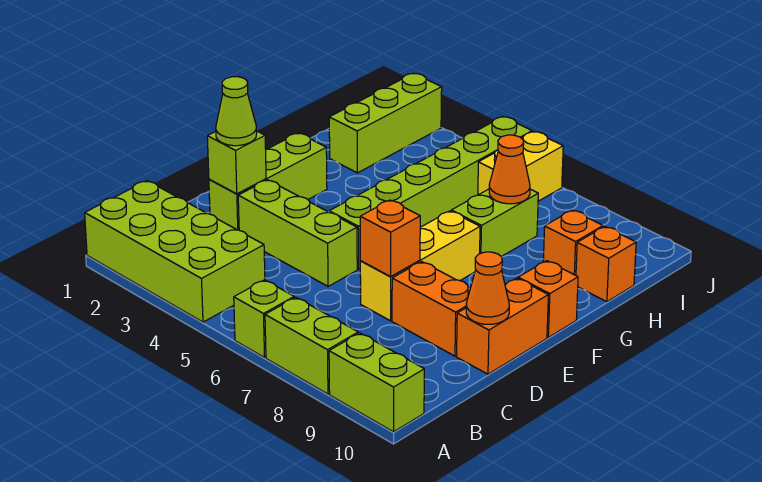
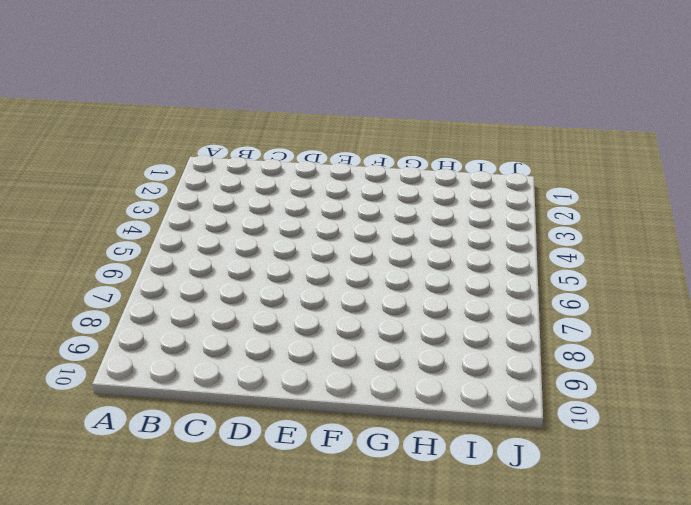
none -> lime 2x4 brick [85,181,265,322]
none -> lime 1x1 brick [234,280,294,358]
none -> lime 1x2 brick [265,297,358,394]

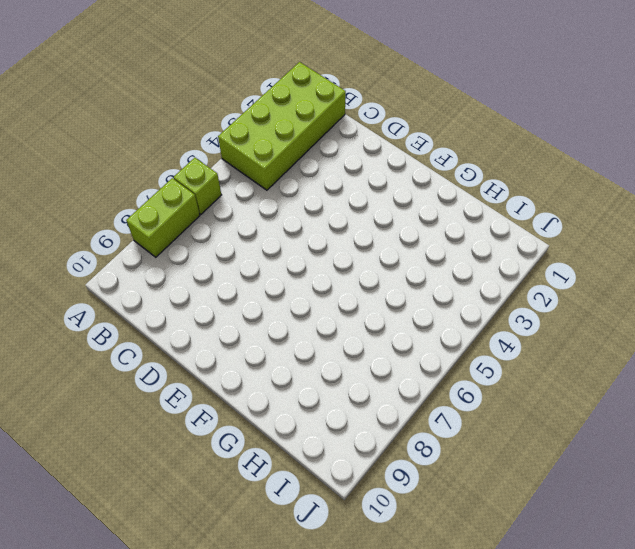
none -> lime 1x2 brick [329,333,424,432]
none -> lime 1x3 brick [209,133,327,230]
none -> lime 1x3 brick [238,180,357,286]

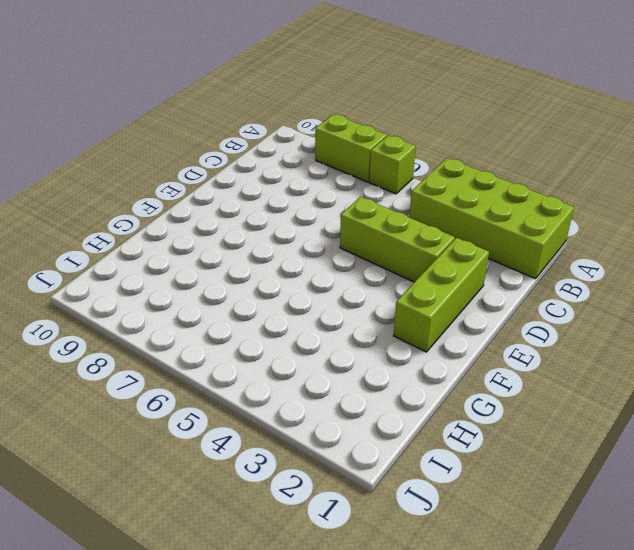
none -> lime 1x2 brick [329,333,424,432]
none -> yellow 1x3 brick [360,211,480,321]
none -> orange 1x2 brick [392,262,471,356]

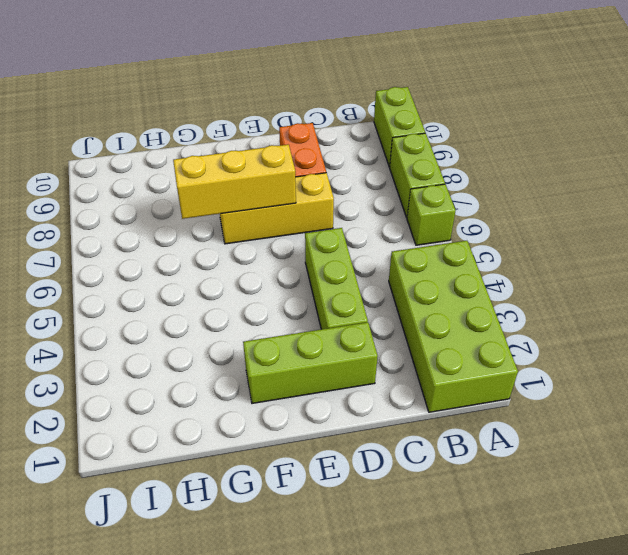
yellow 1x3 brick [173,144,296,219] -> none
none -> orange 1x2 brick [457,278,548,374]
none -> lime 1x6 brick [329,117,532,269]
none -> orange 1x1 brick [518,261,578,337]

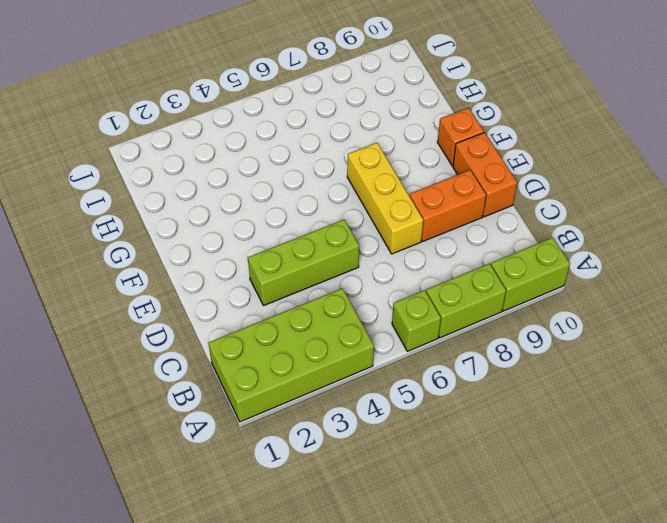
none -> lime 1x3 brick [209,133,327,230]
none -> lime 1x6 brick [329,117,532,269]
none -> lime 1x2 brick [451,189,538,257]

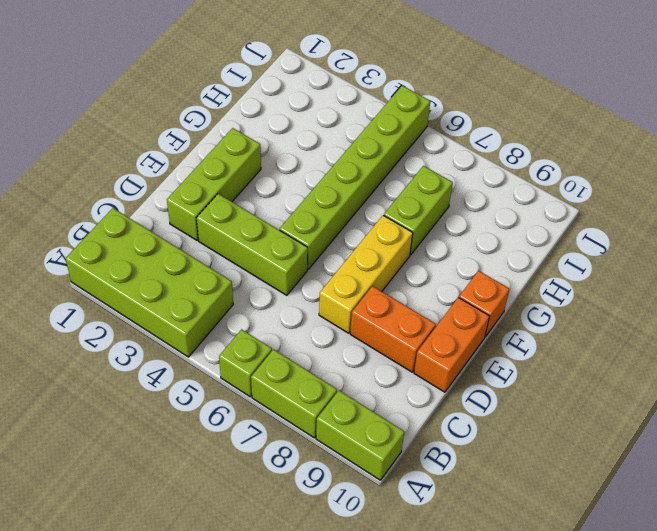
none -> lime 1x3 brick [329,73,442,173]
none -> orange 1x1 brick [543,210,603,275]
none -> orange 1x1 brick [576,226,636,302]

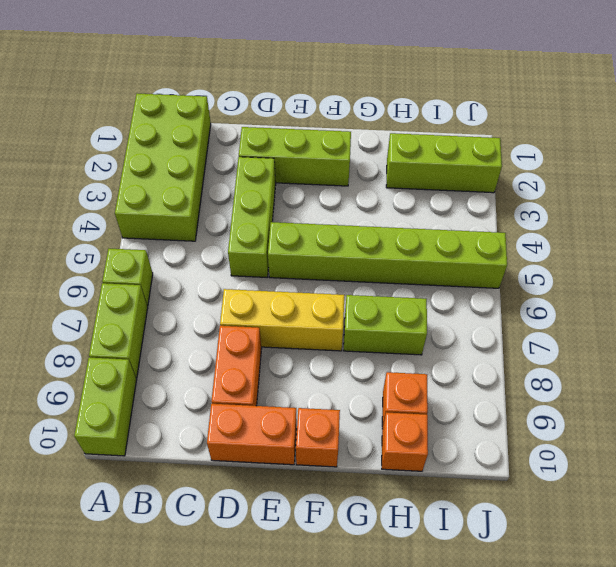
none -> yellow 1x2 brick [478,131,563,201]
none -> lime 1x1 brick [207,131,266,194]
none -> orange 1x1 brick [360,200,420,277]

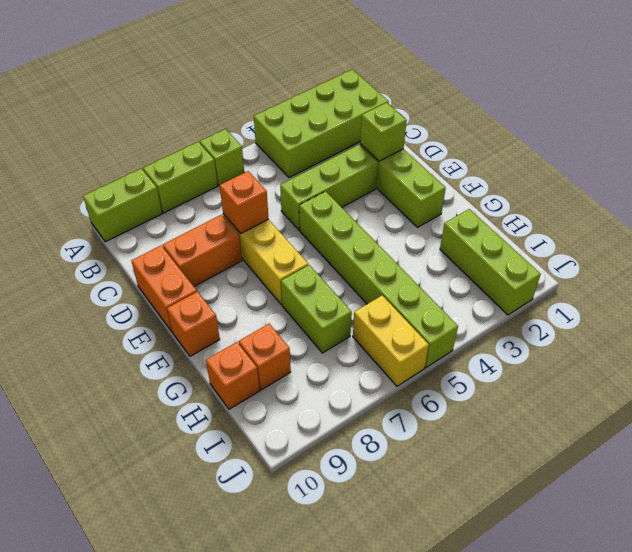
none -> orange 1x1 cone [466,252,509,324]
none -> orange 1x1 cone [489,135,530,204]
none -> lime 1x1 cone [216,77,257,146]

